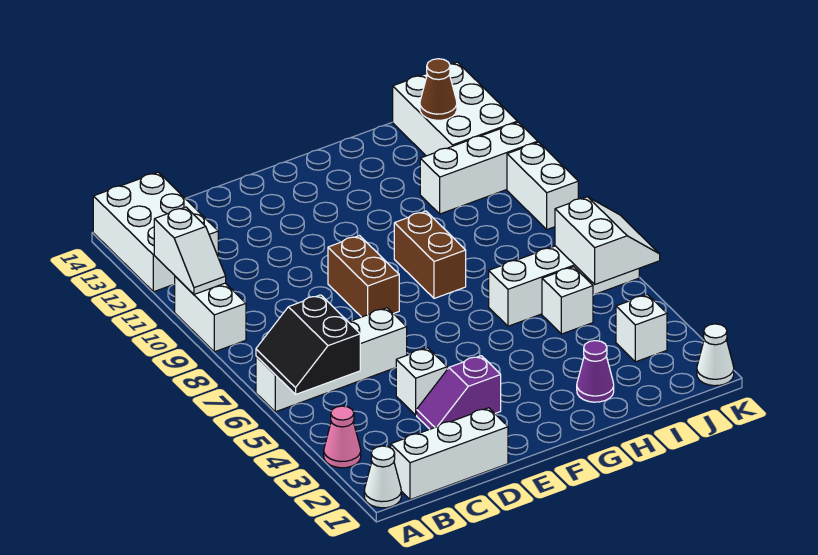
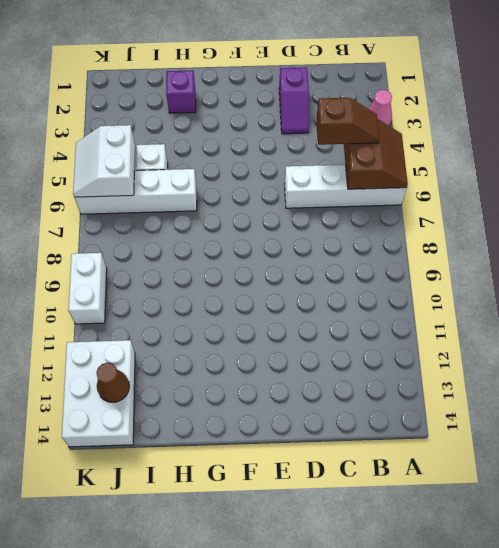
brown 2x2 slope [344,119,408,189] -> black 2x2 slope [256,295,360,394]
brown 1x2 slope [316,98,379,145] -> none
purple 1x2 slope [279,67,309,134] -> purple 1x2 slope turned to [417,356,501,429]
purple 1x1 brick [166,70,196,113] -> purple 1x1 cone [577,341,614,402]
none -> white 1x1 cone [364,446,401,508]
none -> white 1x2 brick [175,276,246,352]
none -> white 2x3 brick [93,172,218,292]

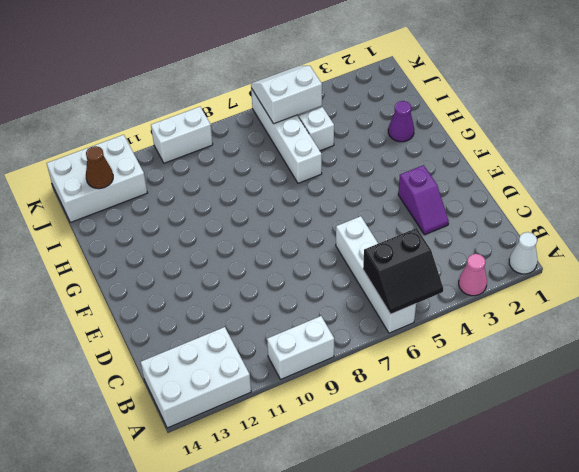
none -> white 1x3 brick [391,408,508,500]
none -> white 1x1 brick [396,348,447,415]
none -> brown 1x2 brick [328,236,399,317]

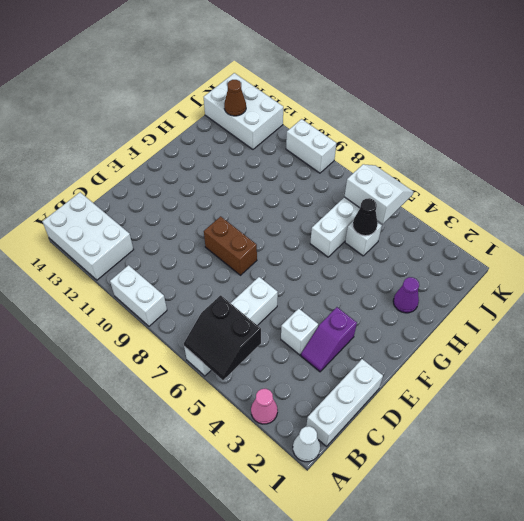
black 1x1 cone [353,198,378,236] -> none
none -> brown 1x2 brick [394,211,466,298]
none -> white 1x3 brick [420,122,538,214]
none -> white 1x1 brick [616,295,667,362]

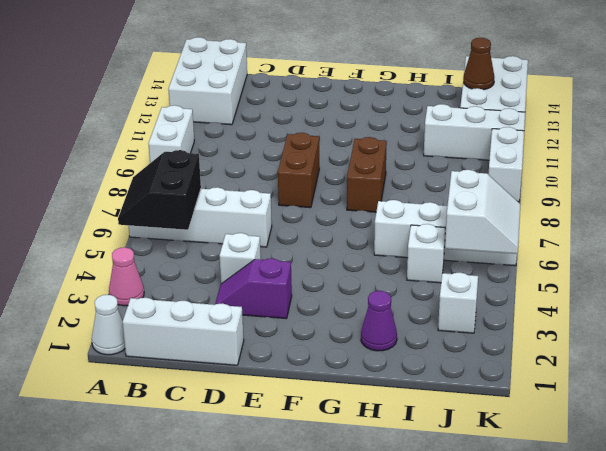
none -> white 1x1 cone [697,324,734,386]
none -> white 1x2 slope [154,207,226,294]

